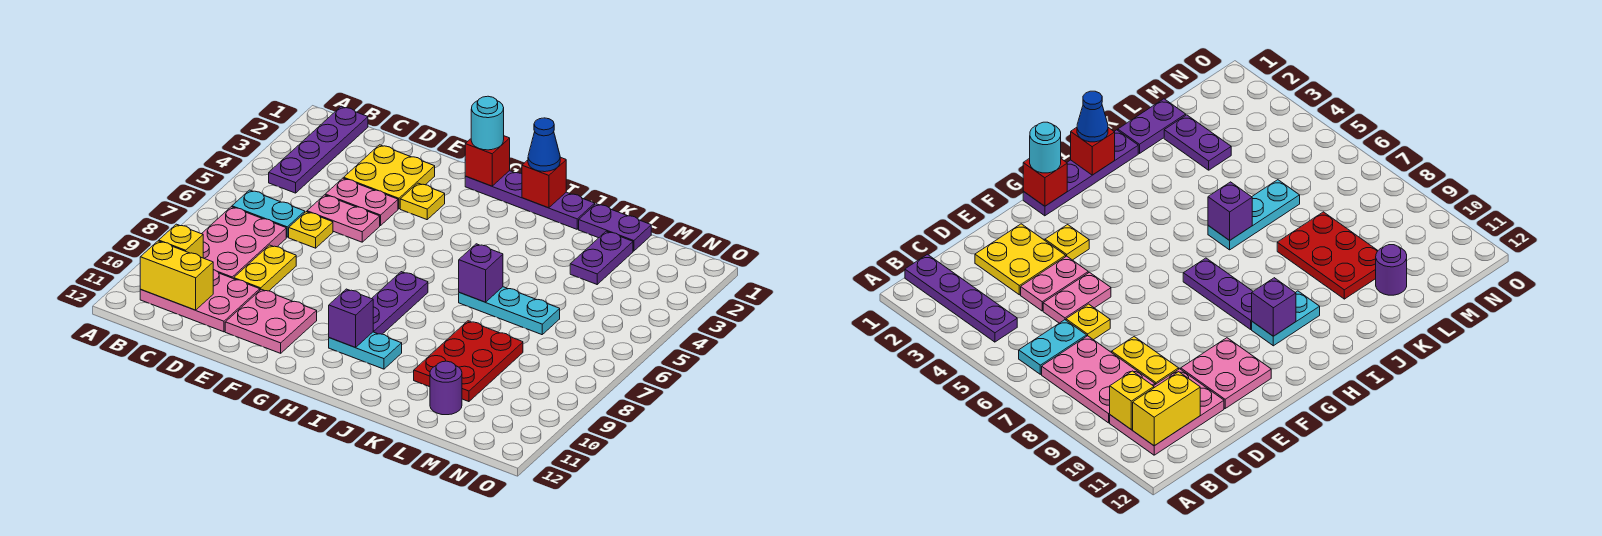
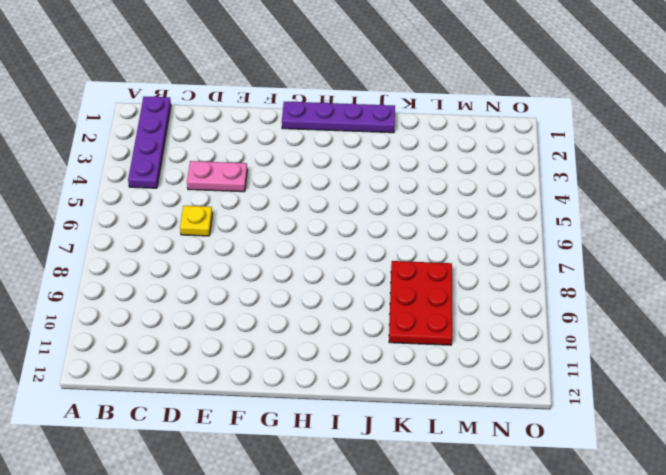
none -> cyan 1x2 plate [232,190,305,237]
none -> pink 2x3 plate [202,207,286,279]
none -> pink 2x3 plate [140,270,260,332]

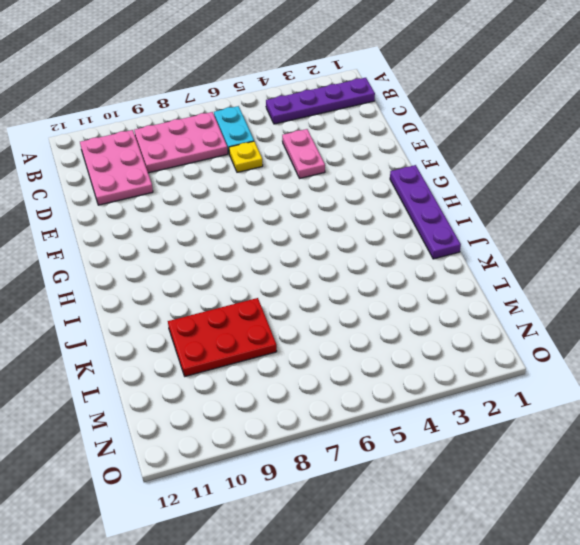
none -> yellow 2x2 plate [344,145,435,209]
none -> pink 1x2 plate [307,195,380,242]
none -> yellow 1x2 plate [234,245,296,291]

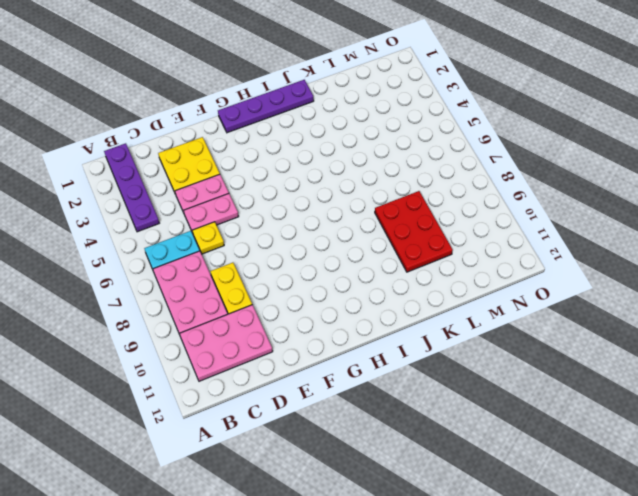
none -> pink 2x2 plate [225,289,317,353]
none -> yellow 1x1 plate [400,183,445,220]
none -> purple 1x3 plate [372,272,428,334]

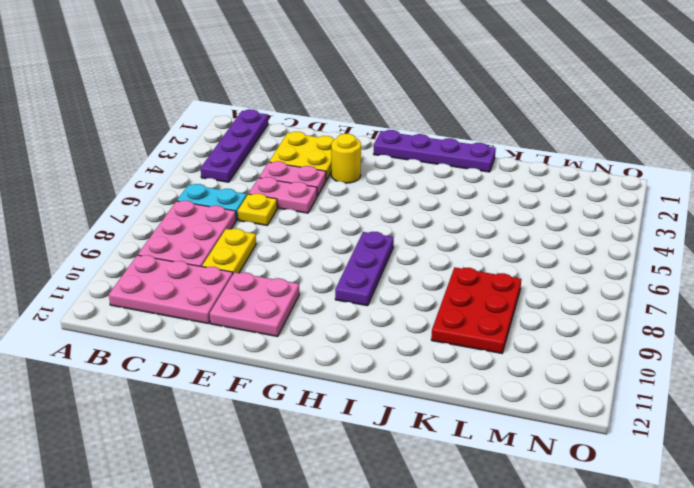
yellow 1x1 round brick [331,134,361,183] -> yellow 1x1 plate [400,183,445,220]
none -> cyan 1x2 plate [329,332,402,369]
none -> cyan 1x3 plate [459,287,560,335]
none -> purple 1x2 plate [579,204,651,251]

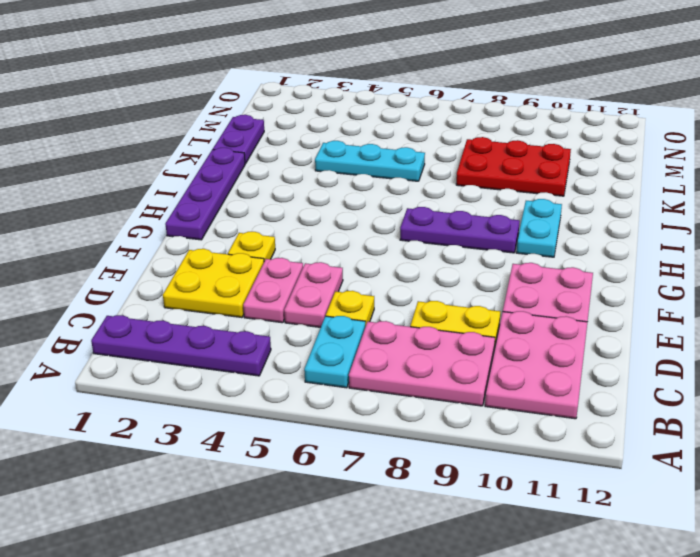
cyan 1x3 plate [315,141,425,181] -> cyan 1x3 plate turned to [459,287,560,335]
none -> purple 1x2 plate [570,231,633,284]
none -> purple 1x1 round brick [430,361,462,415]
none -> yellow 1x1 brick [159,224,203,258]

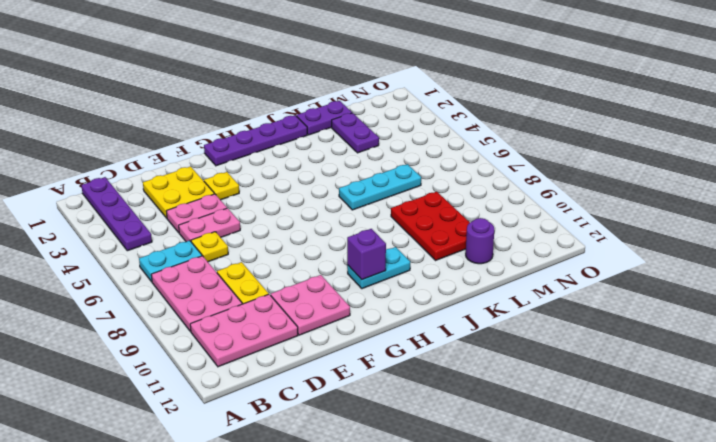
none -> purple 1x3 plate [372,272,428,334]
none -> yellow 1x1 brick [159,224,203,258]
none -> yellow 1x2 brick [140,241,213,310]

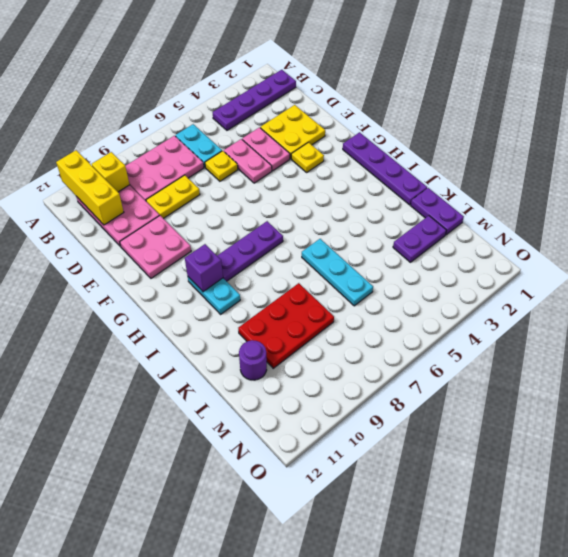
yellow 1x3 brick [56,150,124,225] -> yellow 1x2 brick [140,241,213,310]
none -> red 1x1 brick [465,136,510,186]
none -> red 1x1 brick [522,157,566,208]
none -> purple 1x1 brick [459,244,503,302]

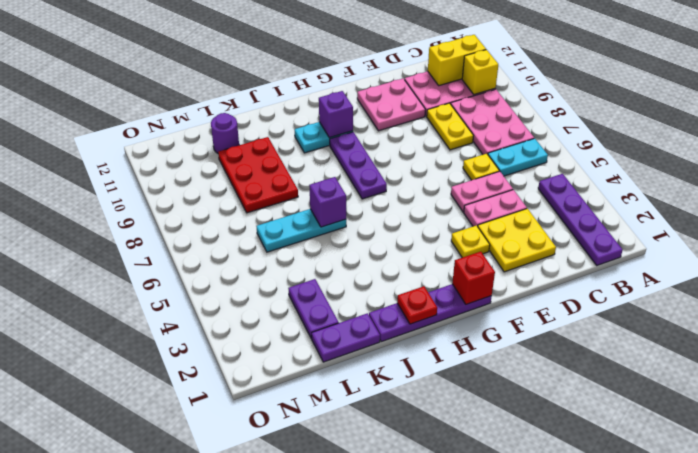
red 1x1 plate [397,286,437,324] -> red 1x1 brick [522,157,566,208]
none -> cyan 1x1 round brick [471,96,504,150]
none -> blue 1x1 cone [528,118,560,172]

